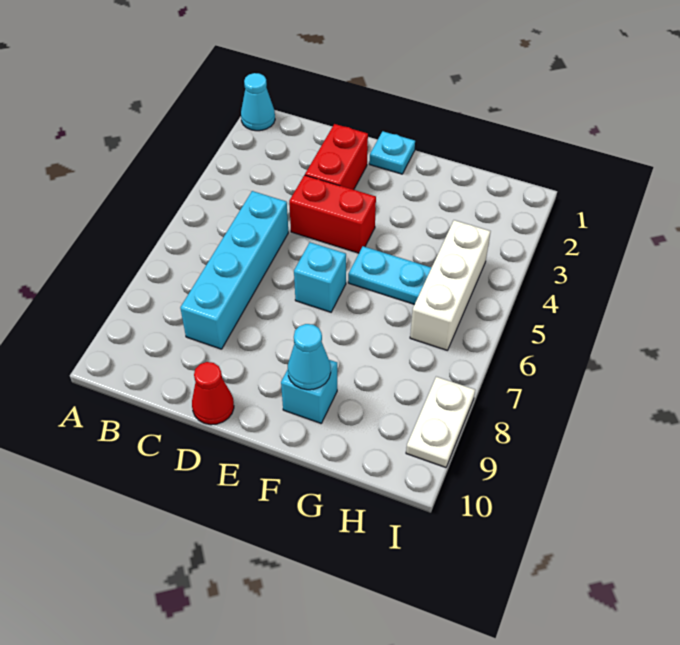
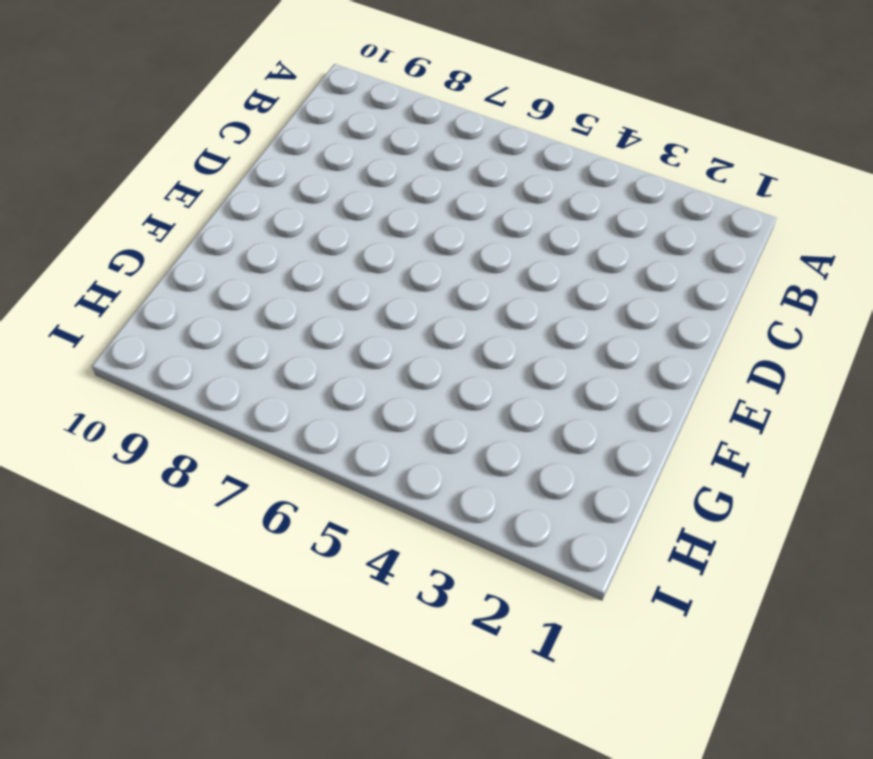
none -> cyan 1x1 cone [241,73,275,131]
none -> cyan 1x4 brick [180,191,288,349]
none -> red 1x2 brick [305,124,368,190]

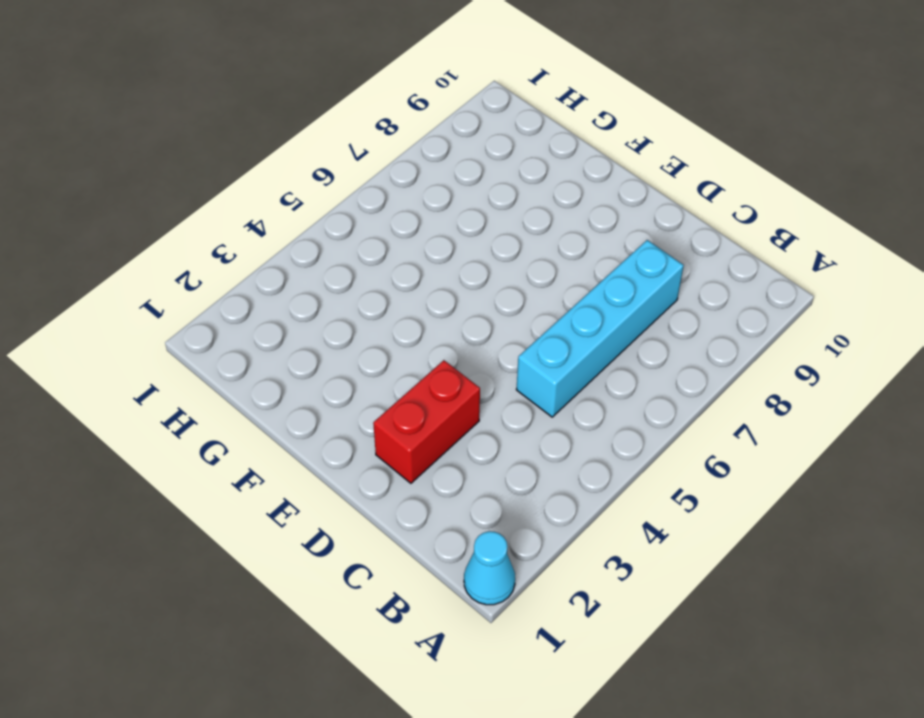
none -> red 1x2 brick [289,175,376,253]
none -> red 1x1 cone [192,362,234,425]
none -> cyan 1x1 plate [369,131,415,174]

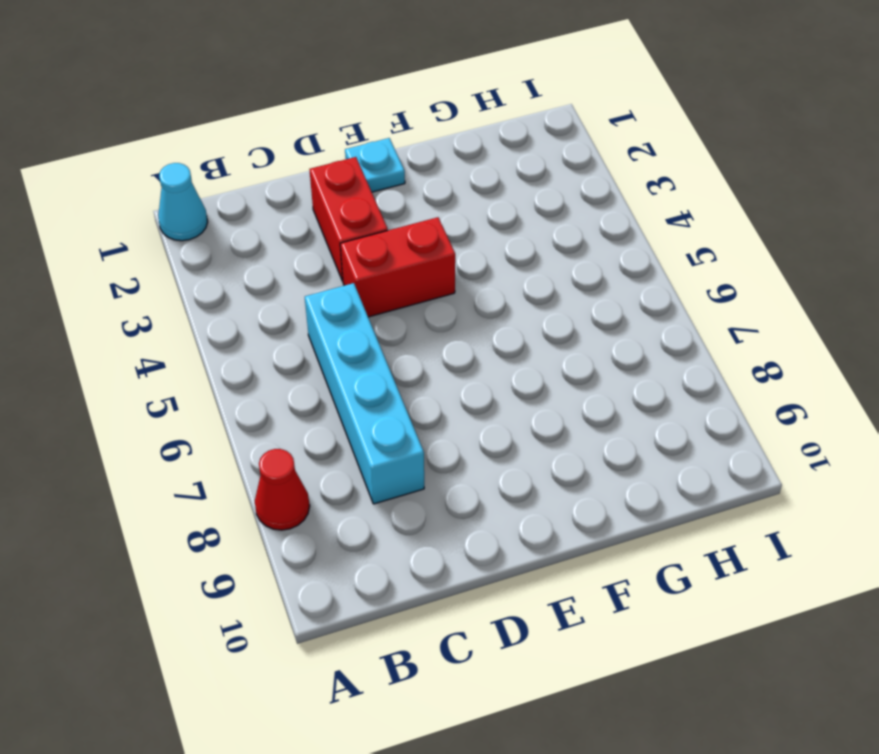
red 1x1 cone [255,449,310,530] -> red 1x1 cone moved to [192,362,234,425]
none -> cyan 1x1 brick [294,242,346,312]
none -> cyan 1x2 plate [348,246,431,304]
none -> cyan 1x1 brick [281,360,337,423]

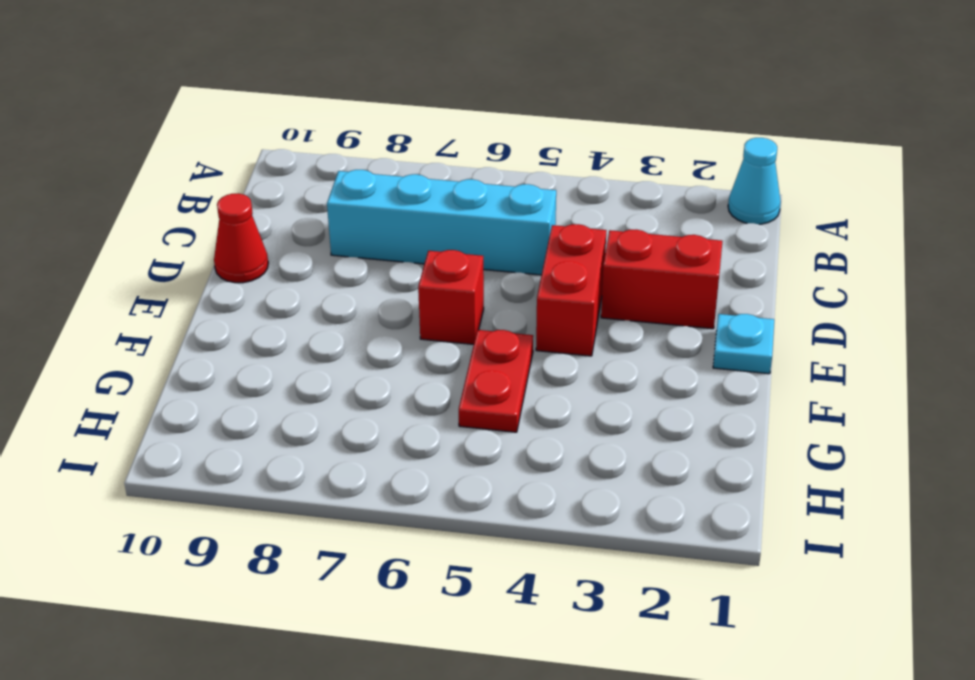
red 1x1 brick [418,250,484,344] -> cyan 1x1 brick [294,242,346,312]
red 1x2 plate [459,330,533,432] -> cyan 1x2 plate [348,246,431,304]
none -> cyan 1x1 brick [281,360,337,423]
none -> white 1x3 brick [410,220,491,350]
none -> white 1x2 plate [406,377,475,467]

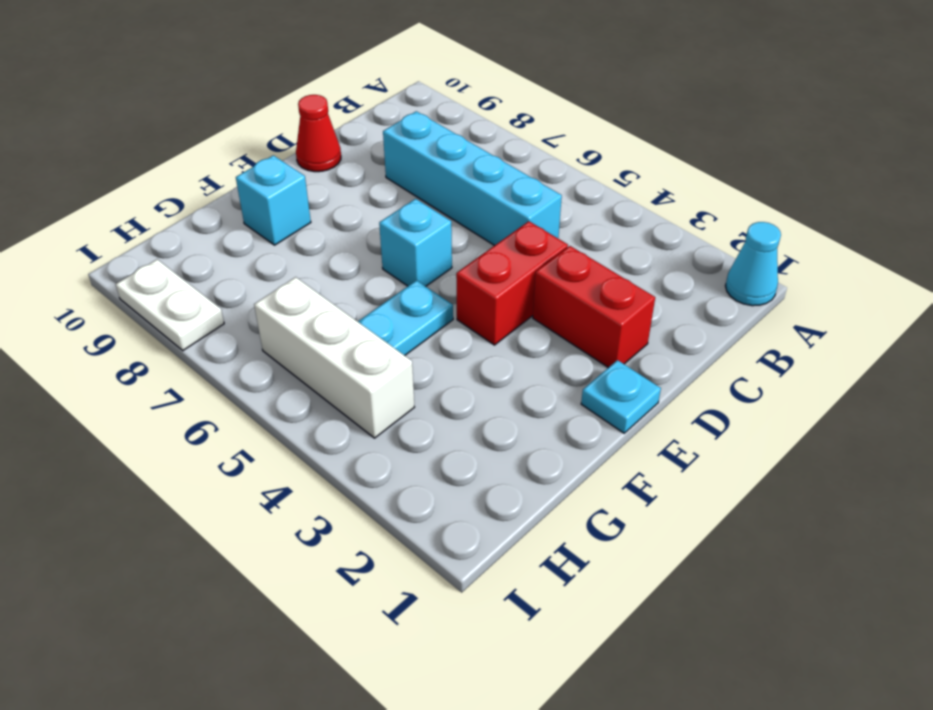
none -> cyan 1x1 cone [288,324,331,390]

